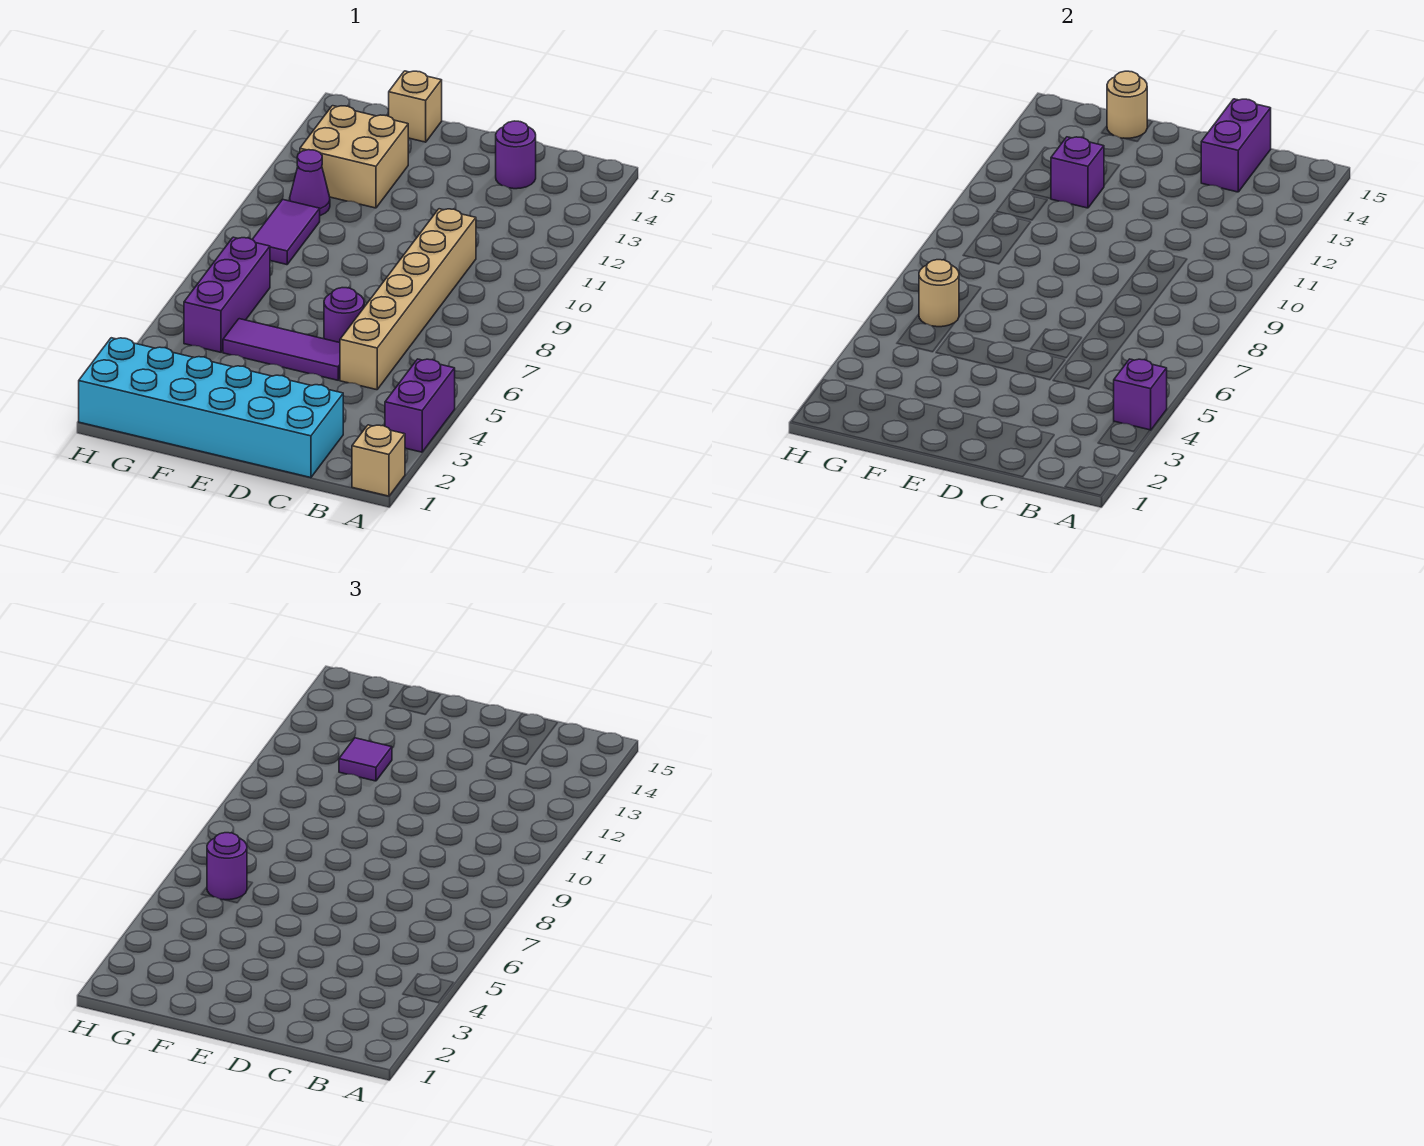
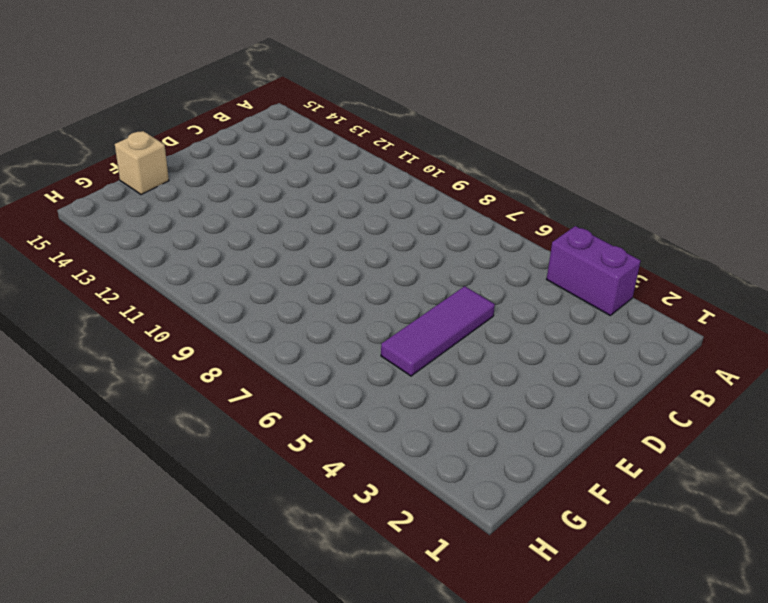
none -> tan 1x1 brick [352,425,405,496]
none -> cyan 2x6 brick [79,338,343,478]
none -> tan 1x6 brick [340,209,476,390]

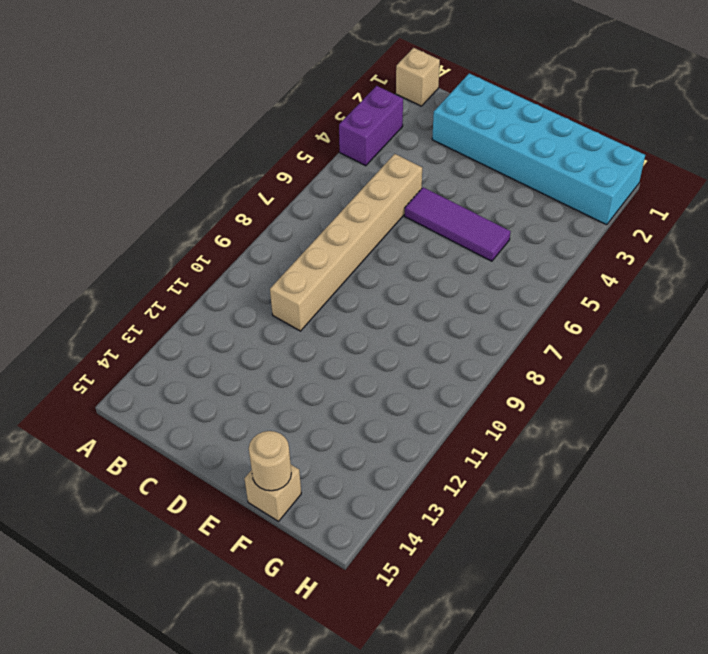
none -> purple 1x1 round brick [496,121,536,189]
none -> purple 1x1 round brick [324,288,364,343]
none -> tan 2x2 brick [300,106,408,208]

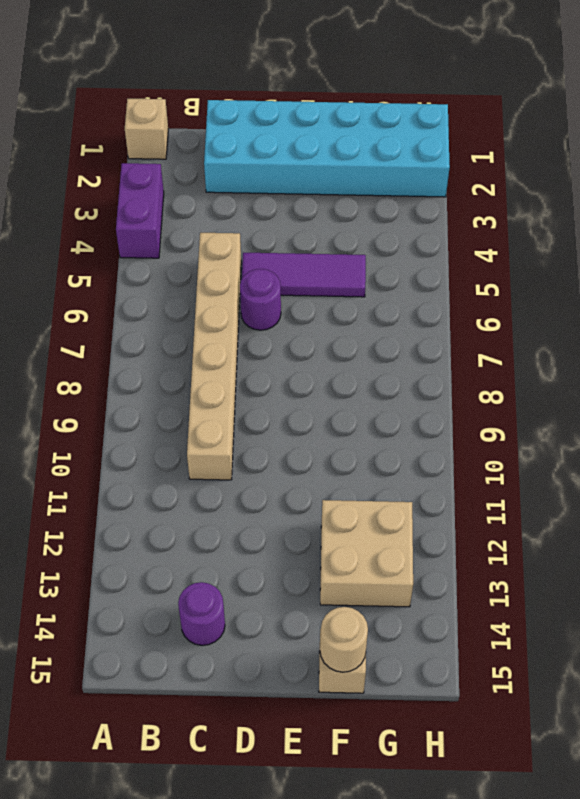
none -> purple 1x3 brick [184,237,270,352]
none -> purple 1x2 tile [252,199,320,265]
none -> purple 1x1 cone [290,150,330,216]

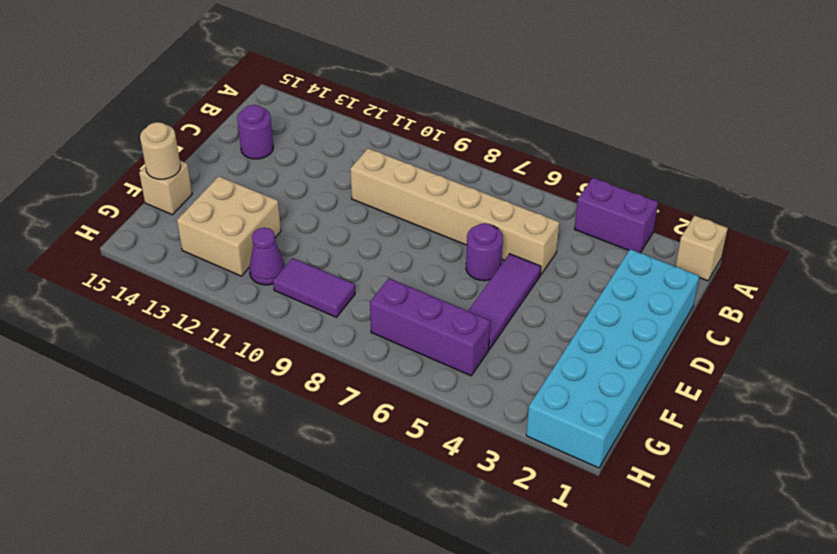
none -> purple 1x1 brick [1114,359,1167,430]
none -> purple 1x2 brick [1201,99,1271,192]
none -> purple 1x1 brick [1051,137,1104,208]

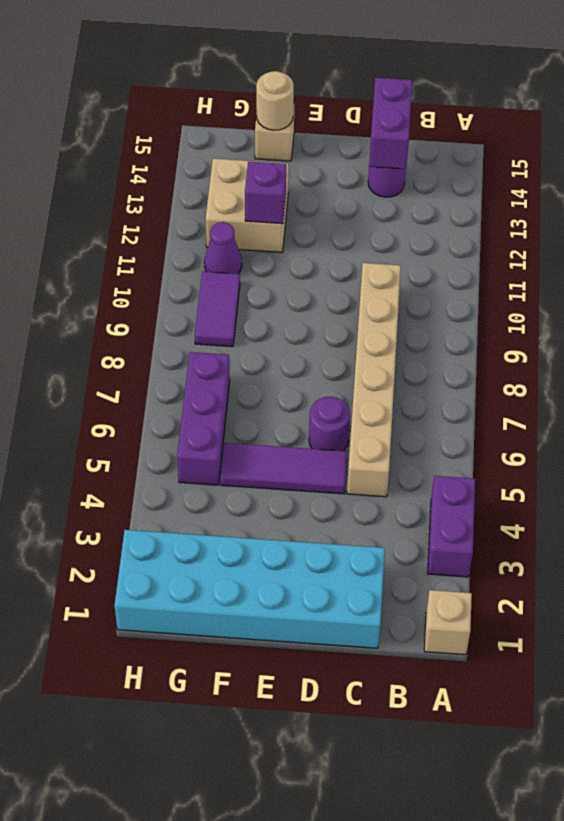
none -> purple 1x1 brick [1114,359,1167,430]
none -> tan 1x1 round brick [919,260,959,327]
none -> purple 1x1 tile [339,738,392,781]

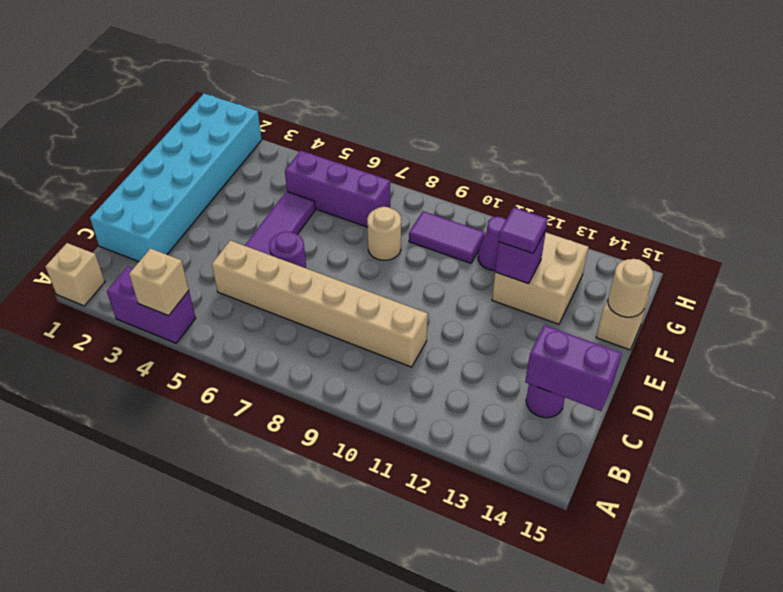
tan 1x1 brick [129,248,189,316] -> purple 1x1 brick [1114,359,1167,430]
tan 1x1 round brick [367,207,401,260] -> tan 1x1 round brick moved to [919,260,959,327]
none -> purple 1x1 round brick [207,833,247,900]

